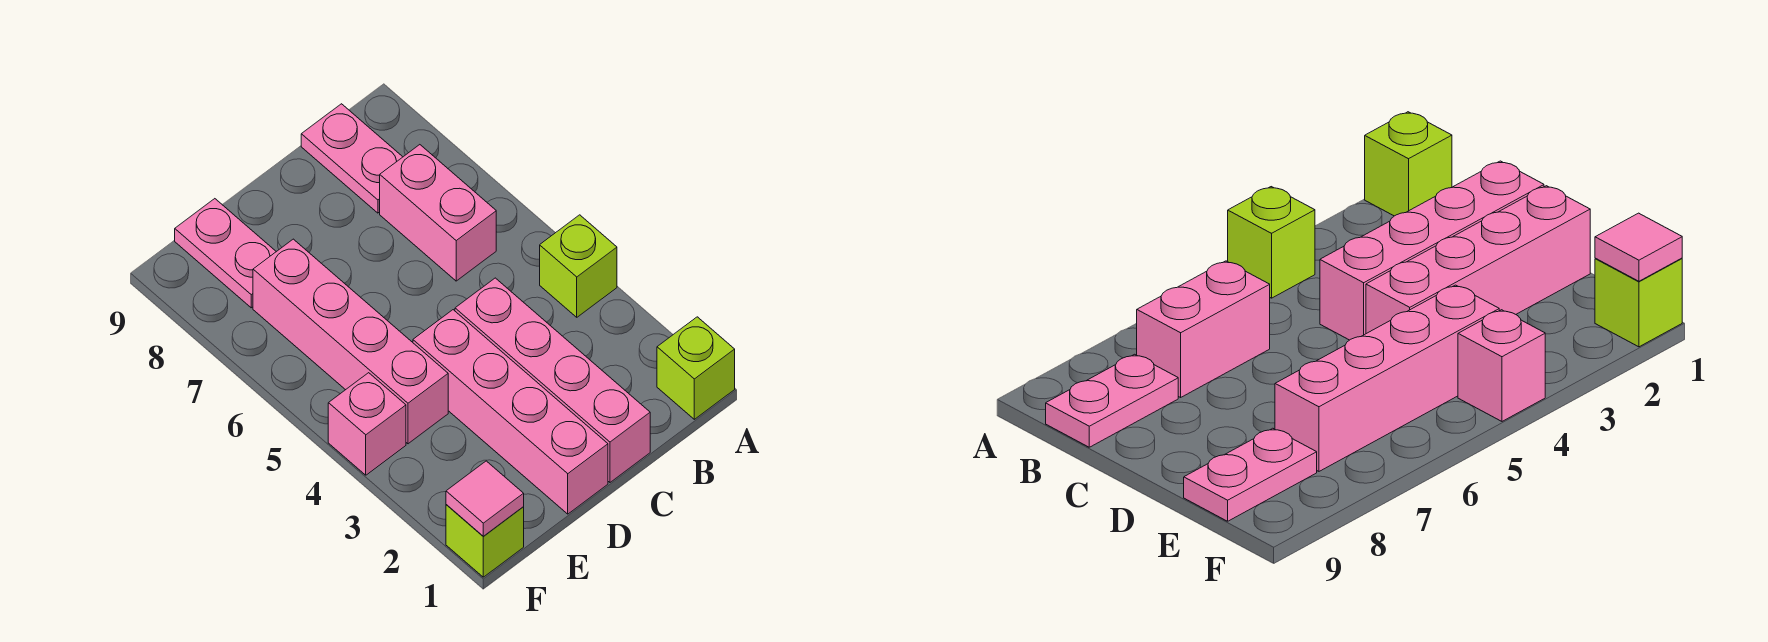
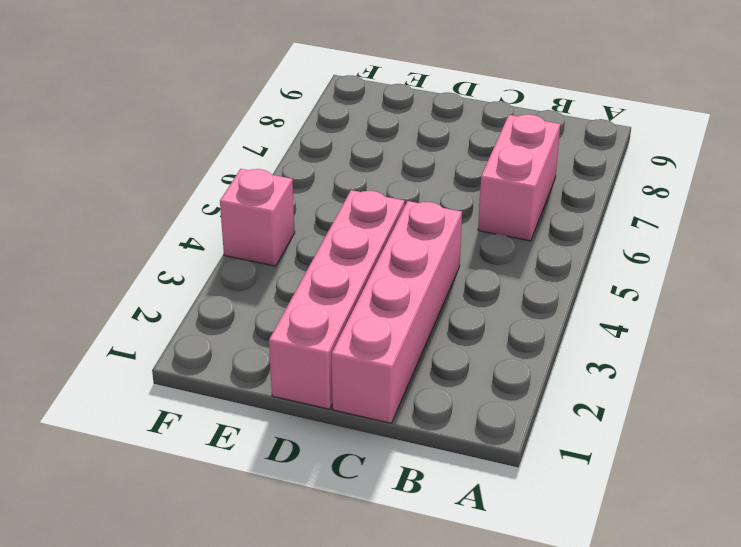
none -> lime 1x1 brick [657,317,735,419]
none -> lime 1x1 brick [540,215,617,317]

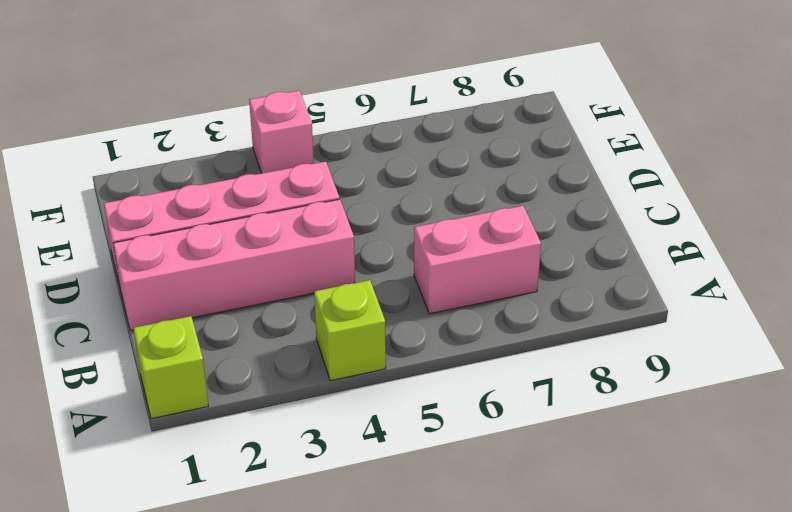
none -> pink 1x2 plate [301,104,402,213]
none -> pink 1x4 brick [253,239,448,444]

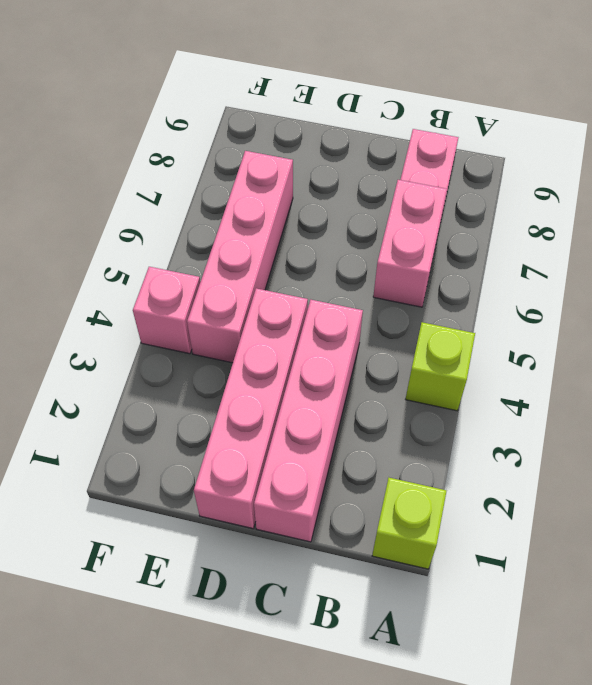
none -> pink 1x2 plate [175,199,276,308]
none -> lime 1x1 brick [446,505,524,577]

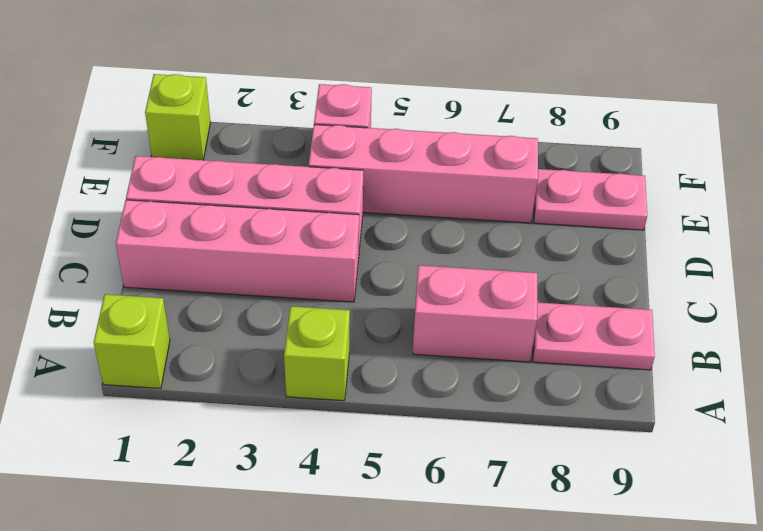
none -> pink 1x1 tile [446,461,524,536]

